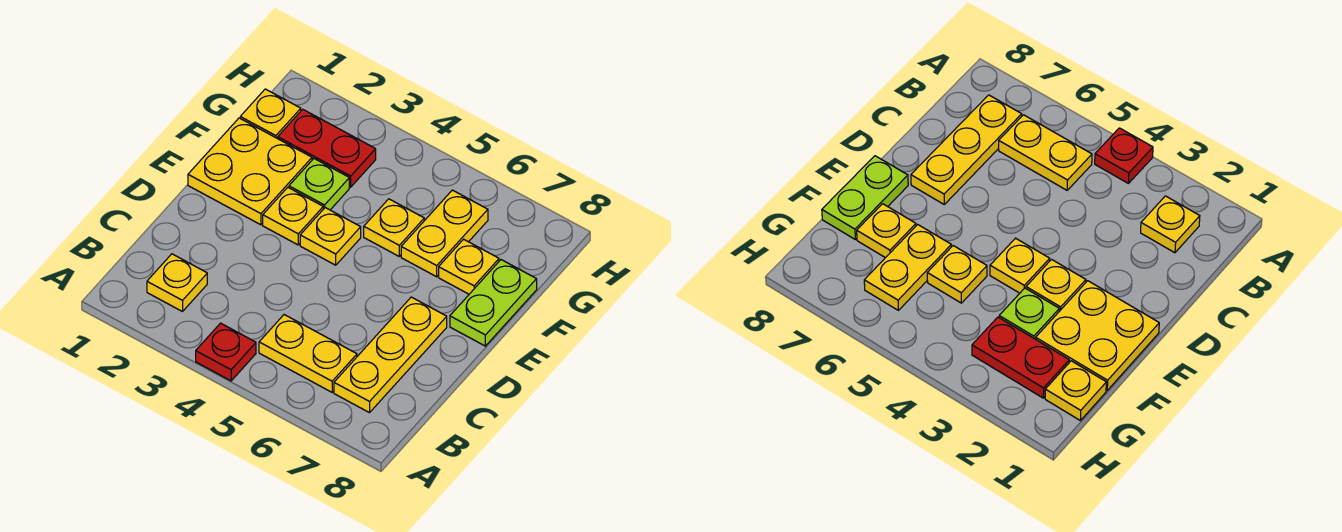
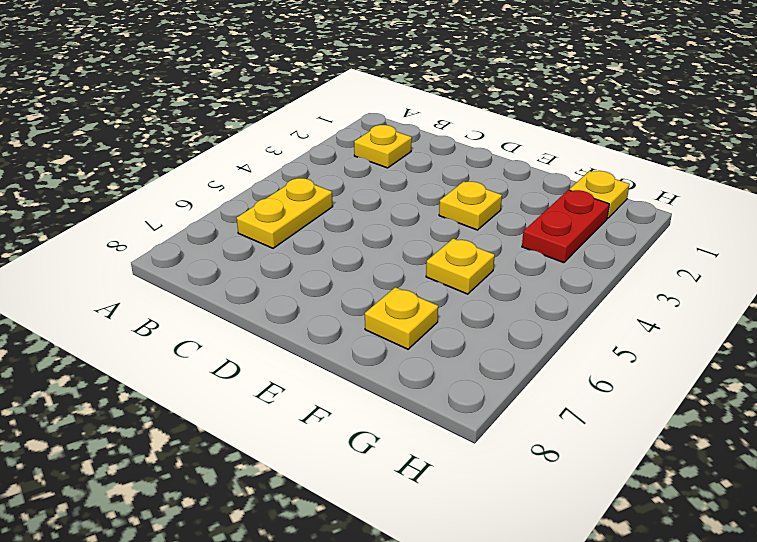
none -> red 1x1 plate [196,323,256,381]
none -> yellow 1x3 plate [334,297,447,413]
none -> yellow 2x2 plate [188,118,312,225]

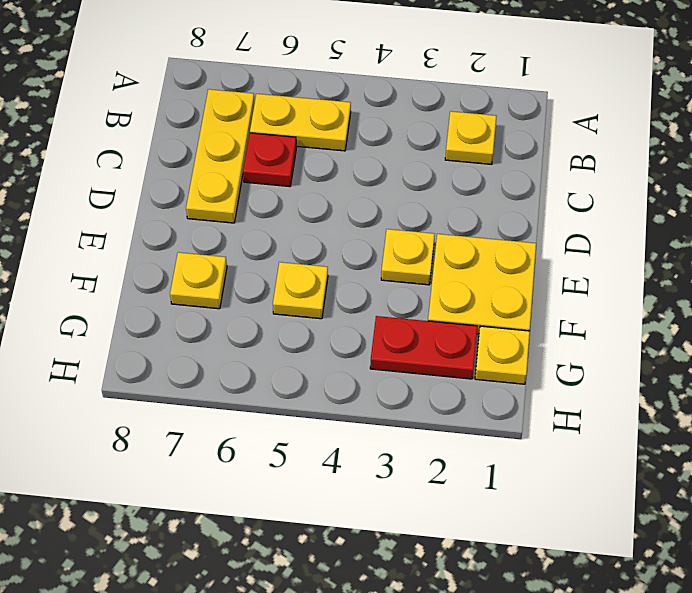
red 1x1 plate [243,133,296,187] -> red 1x1 plate moved to [196,323,256,381]
none -> yellow 1x1 plate [300,208,361,265]
none -> lime 1x2 plate [450,260,537,346]
none -> lime 1x1 plate [289,159,349,210]

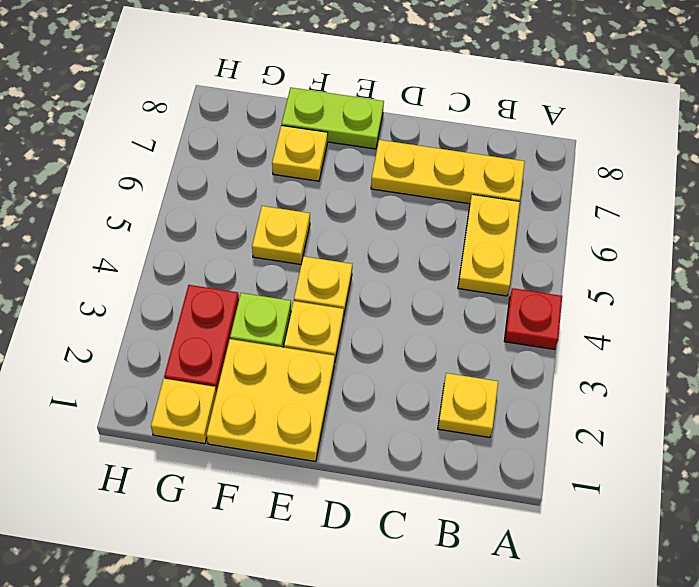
none -> yellow 1x2 plate [401,190,488,277]

